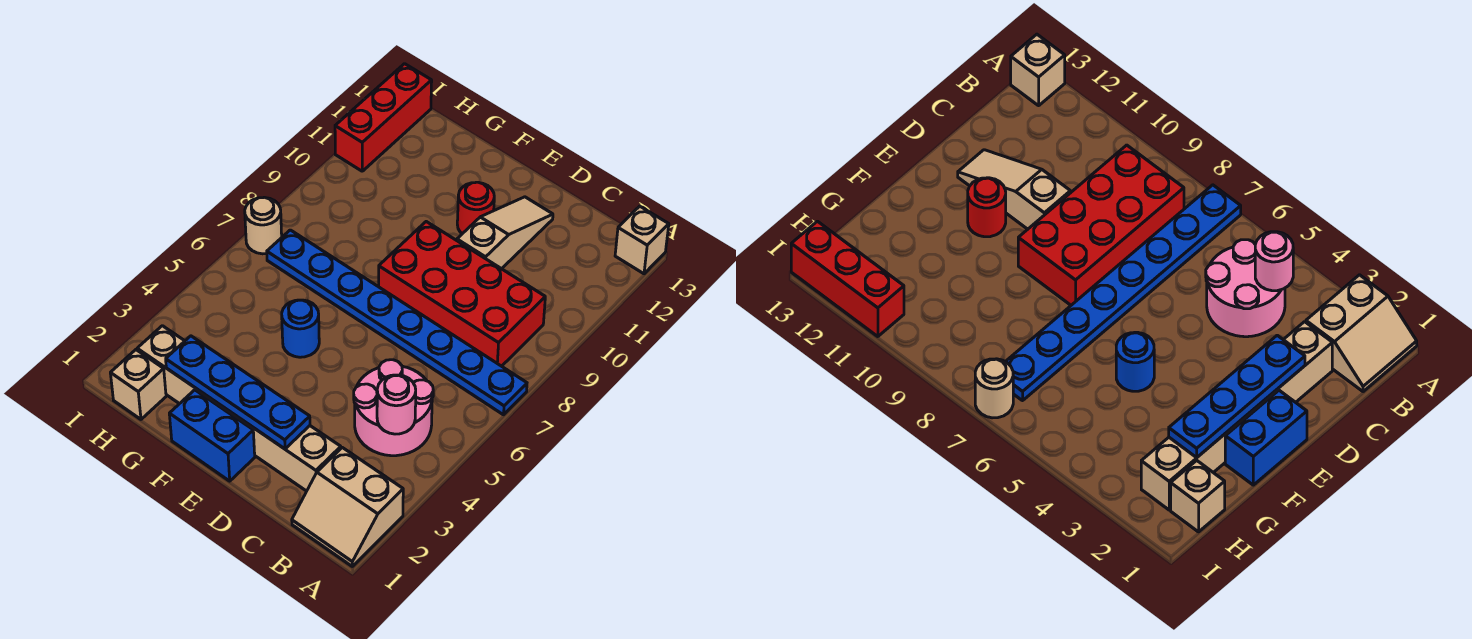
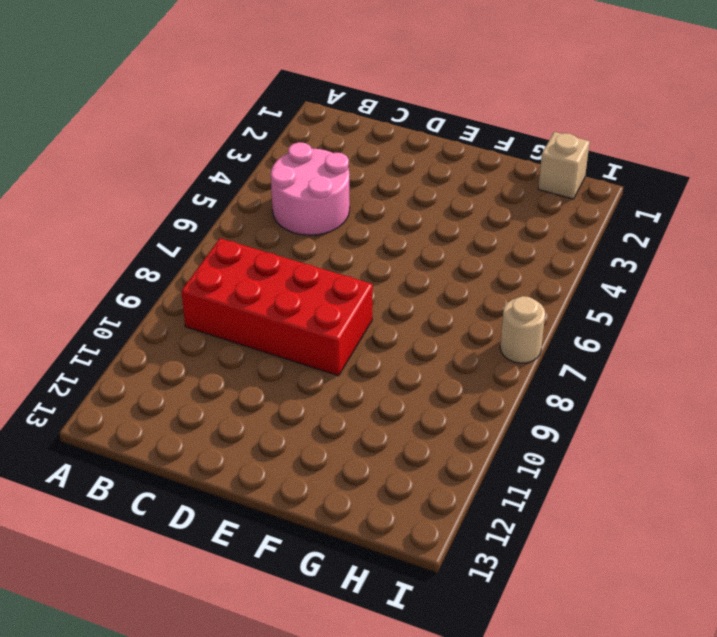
none -> tan 2x2 slope [292,448,403,566]
none -> blue 1x8 plate [267,230,527,415]
none -> tan 1x1 brick [615,206,669,274]

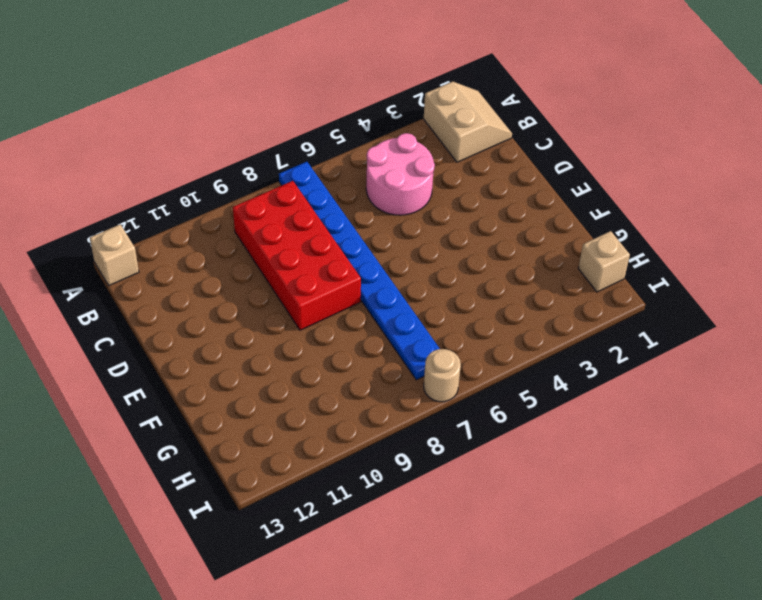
none -> tan 1x6 brick [137,326,341,491]
none -> tan 1x3 slope [457,197,553,269]
none -> blue 1x2 brick [169,390,255,481]

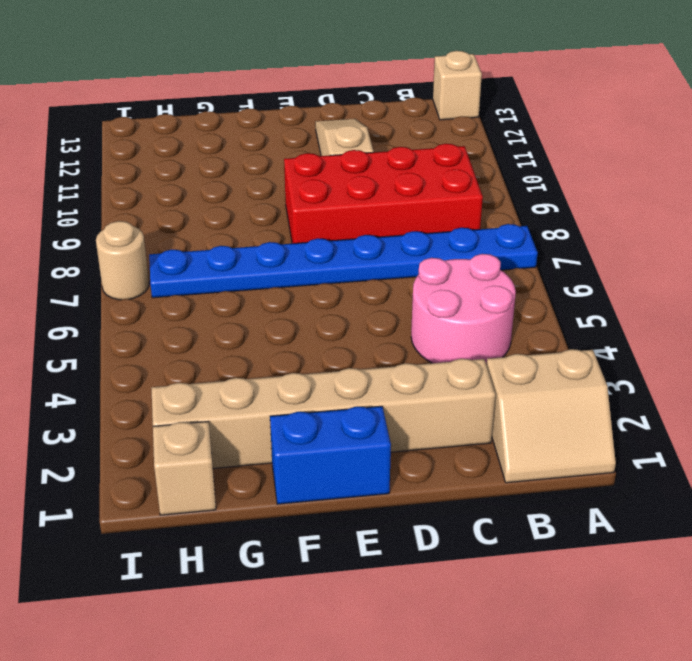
none -> red 1x1 round brick [457,182,494,234]
none -> blue 1x1 round brick [282,300,319,357]
none -> red 1x3 brick [335,64,432,171]

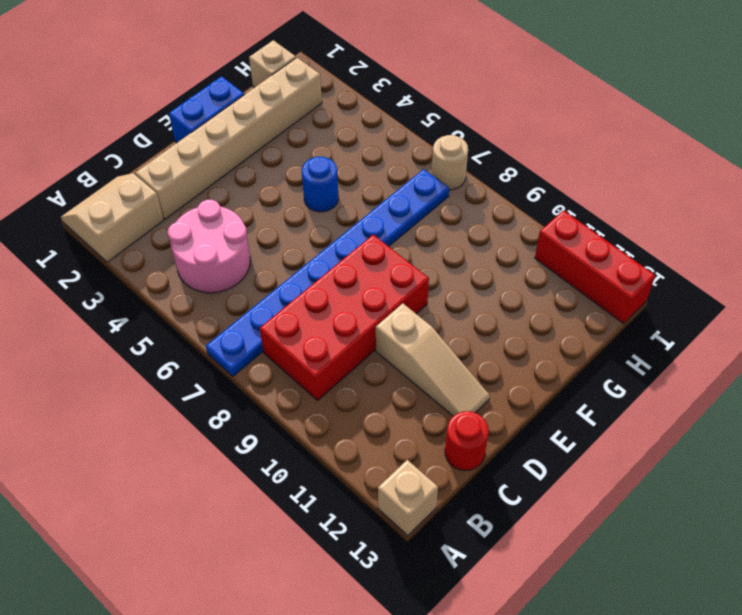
red 1x1 round brick [445,411,489,470] -> red 1x1 round brick moved to [457,182,494,234]
none -> pink 1x1 round brick [377,375,416,434]
none -> blue 1x4 plate [166,336,310,449]

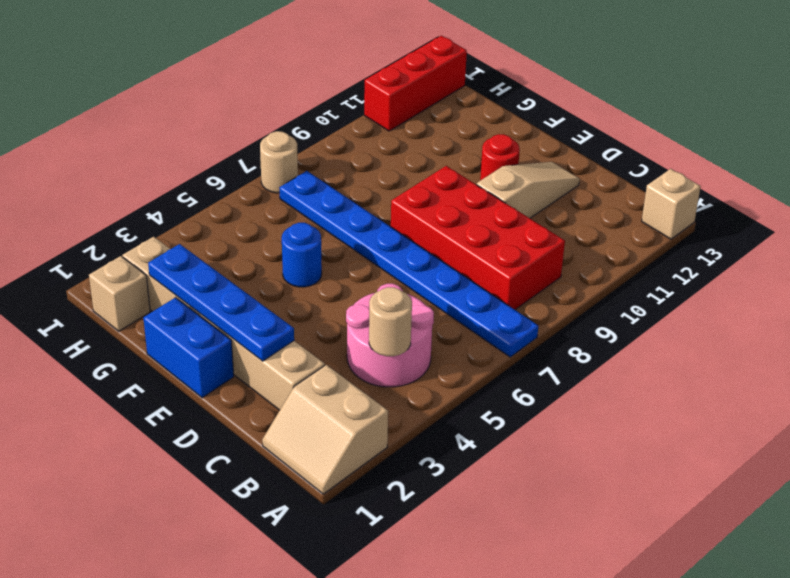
tan 1x1 round brick [369,287,412,356] -> pink 1x1 round brick [377,375,416,434]

